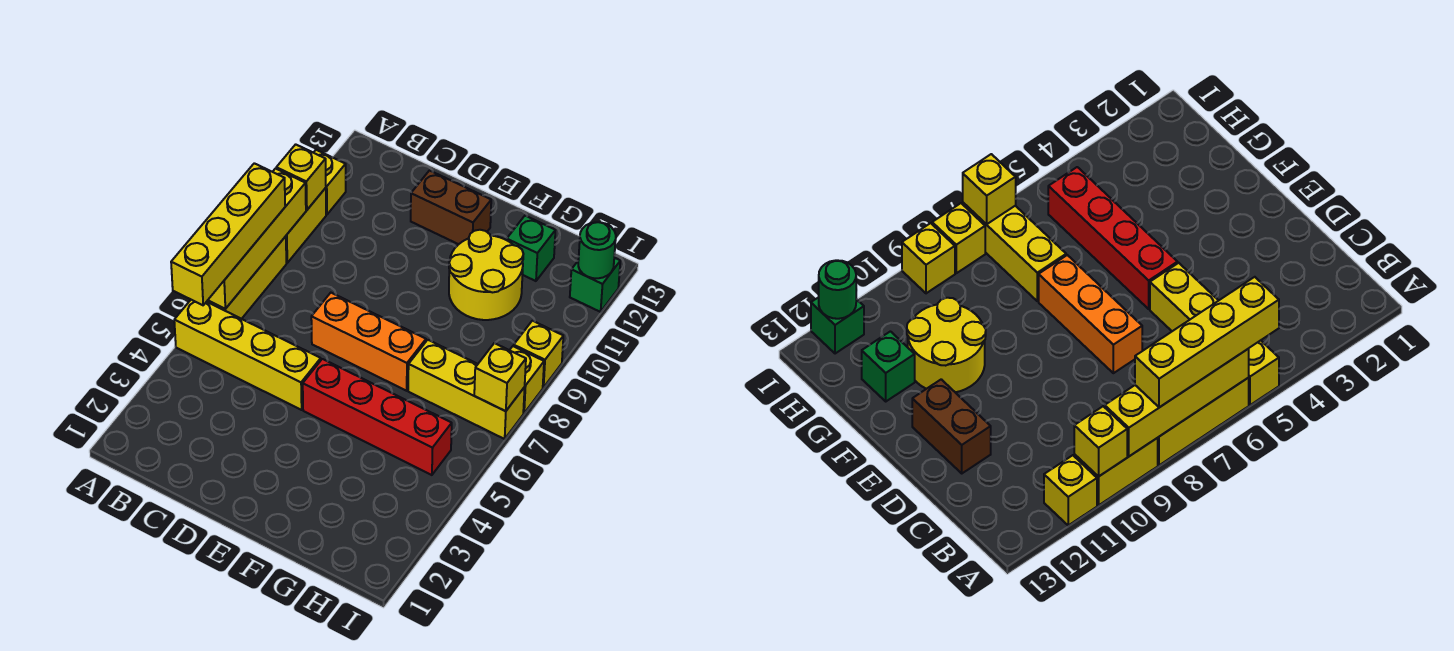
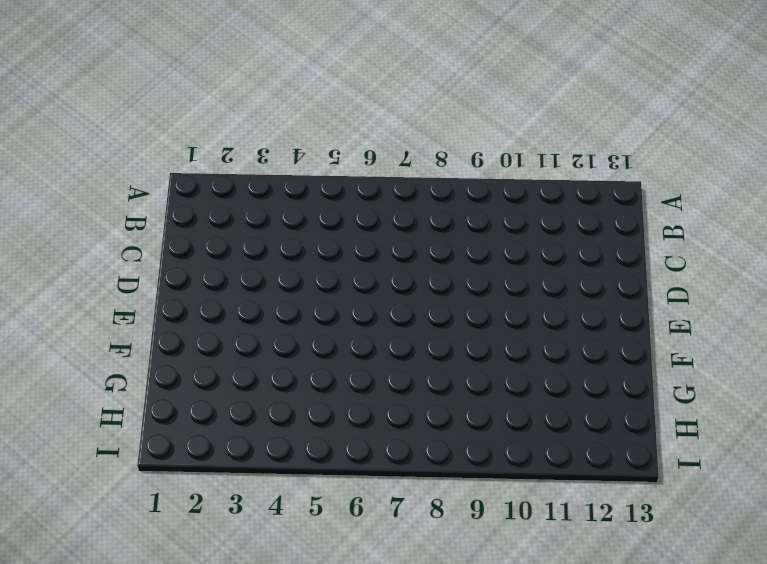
none -> yellow 1x4 brick [174,300,321,410]
none -> yellow 1x3 brick [207,236,286,319]
none -> yellow 1x2 brick [286,188,326,263]

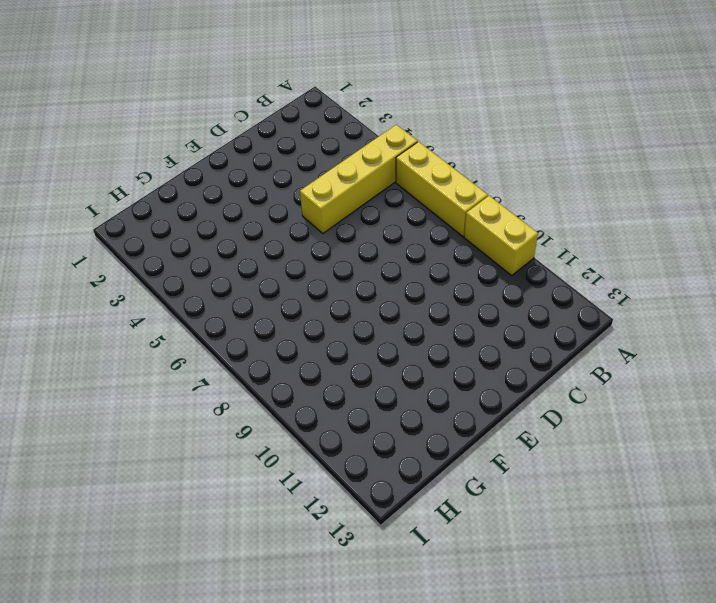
none -> yellow 1x1 brick [313,150,346,214]
none -> orange 1x3 brick [311,293,426,391]
none -> brown 1x2 brick [411,171,491,244]

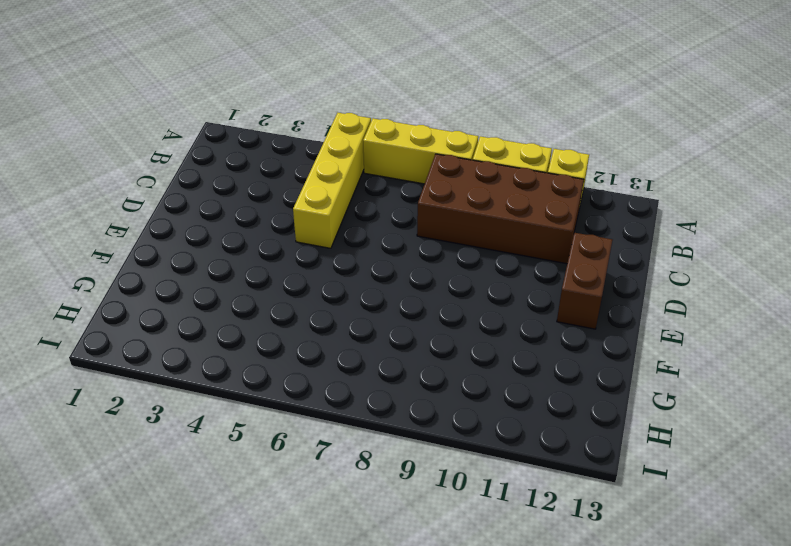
brown 2x4 brick [417,154,584,264] -> none
none -> orange 1x3 brick [311,293,426,391]
none -> red 1x4 brick [303,359,452,475]
none -> yellow 2x2 round brick [449,230,523,320]

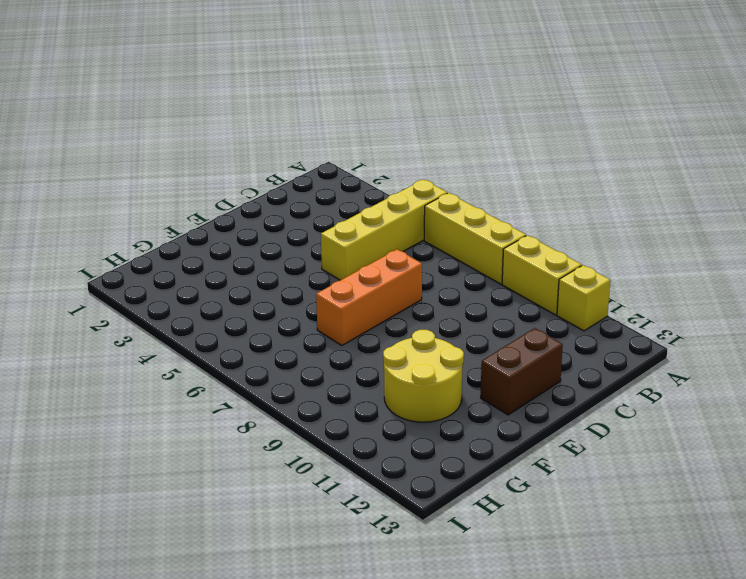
none -> red 1x4 brick [303,359,452,475]
none -> yellow 1x3 brick [408,340,525,439]
none -> green 1x1 brick [507,216,555,281]

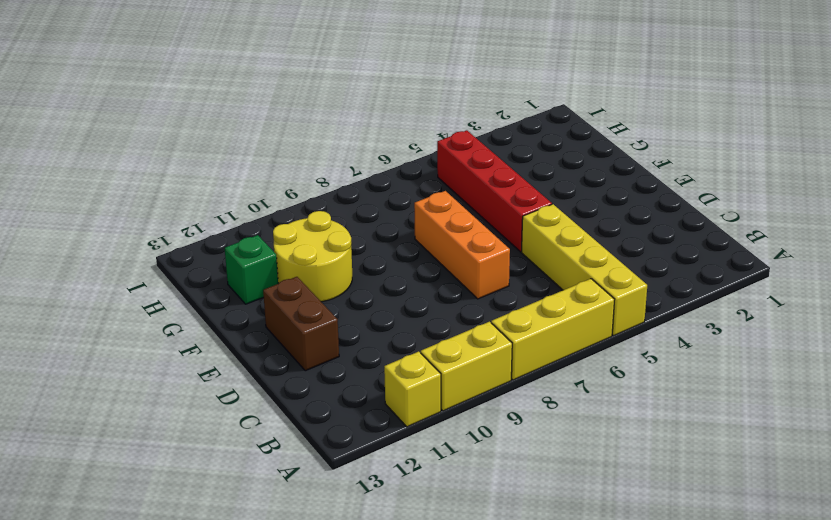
none -> yellow 1x3 brick [408,340,525,439]
none -> yellow 1x1 brick [510,346,544,413]
none -> yellow 1x1 brick [514,321,563,387]

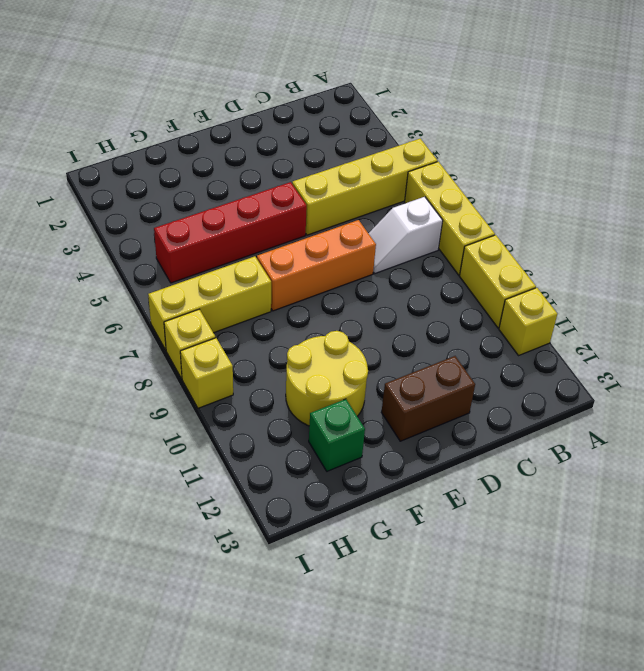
white 1x2 slope [368,197,443,273] -> none
none -> green 1x1 brick [570,258,620,312]
none -> yellow 1x4 brick [208,169,306,309]
none -> yellow 1x1 brick [276,144,326,210]

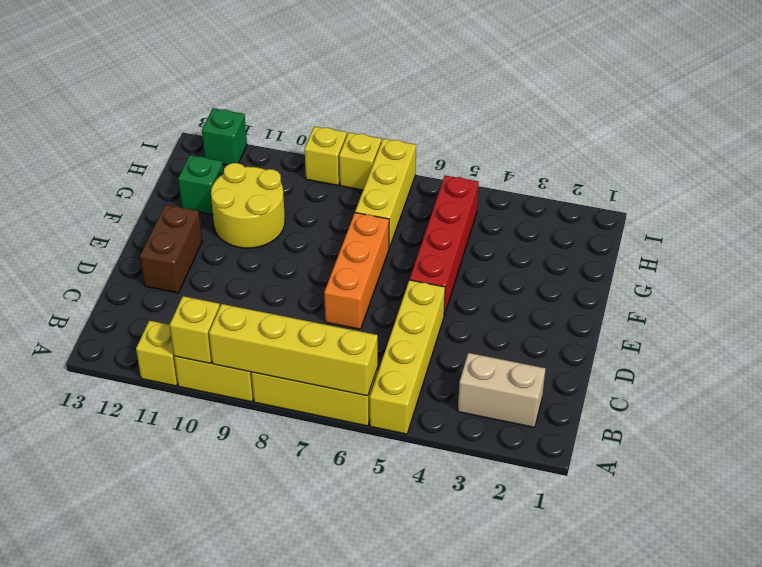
tan 1x2 brick [458,353,546,428] -> none
none -> yellow 1x1 brick [474,343,526,411]
none -> green 1x1 round brick [578,222,616,278]
none -> yellow 1x4 brick [171,163,285,305]

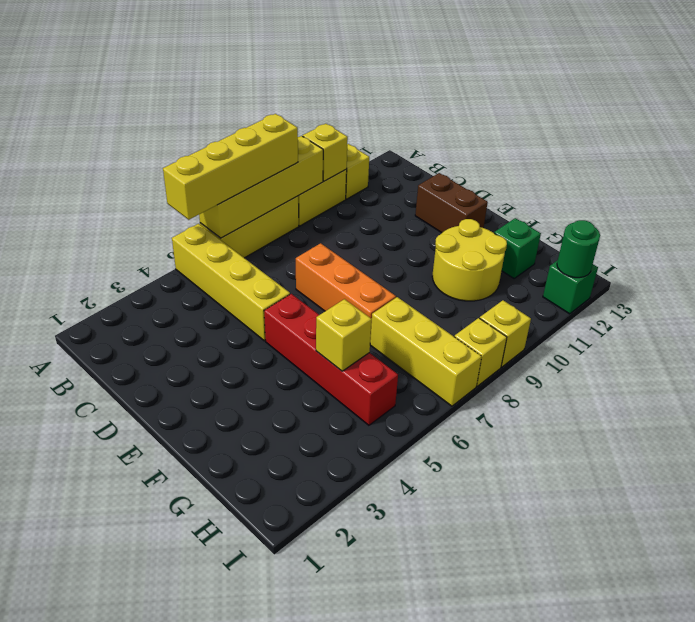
yellow 1x1 brick [316,299,372,371] -> yellow 1x1 brick moved to [474,343,526,411]

